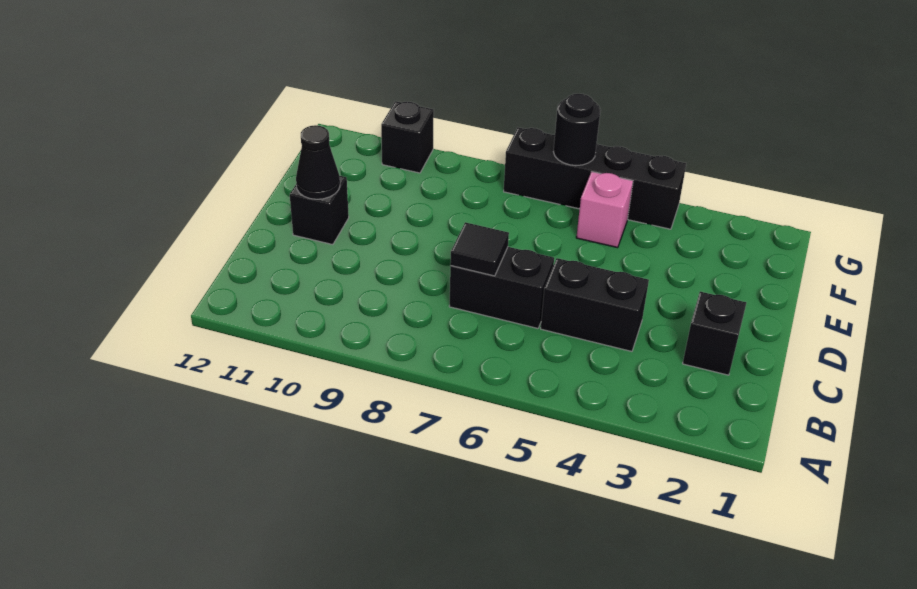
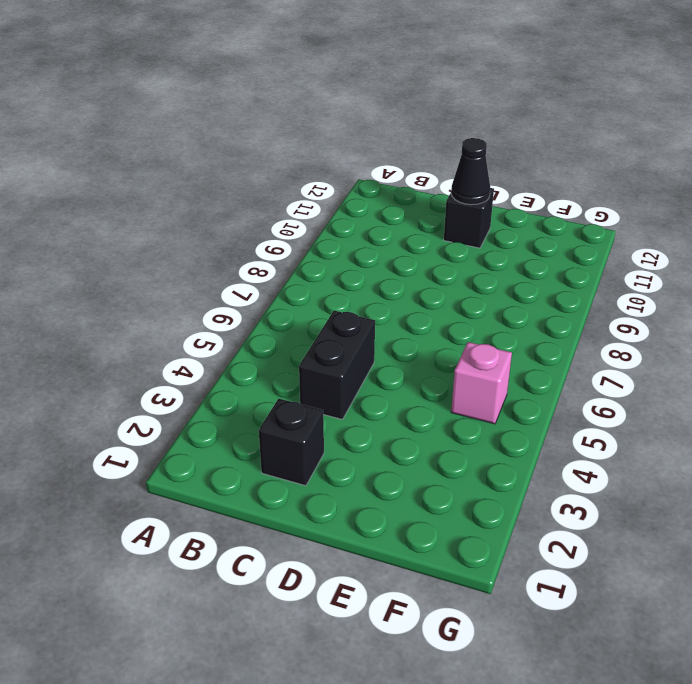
none -> black 1x2 brick [449,247,554,328]
none -> black 1x4 brick [504,127,686,229]

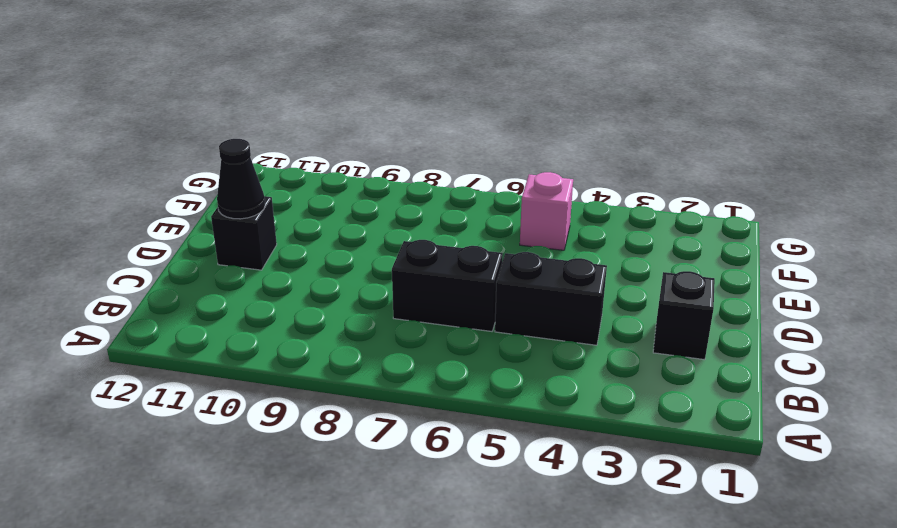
none -> black 1x4 brick [504,127,686,229]
none -> black 1x1 brick [381,101,434,173]

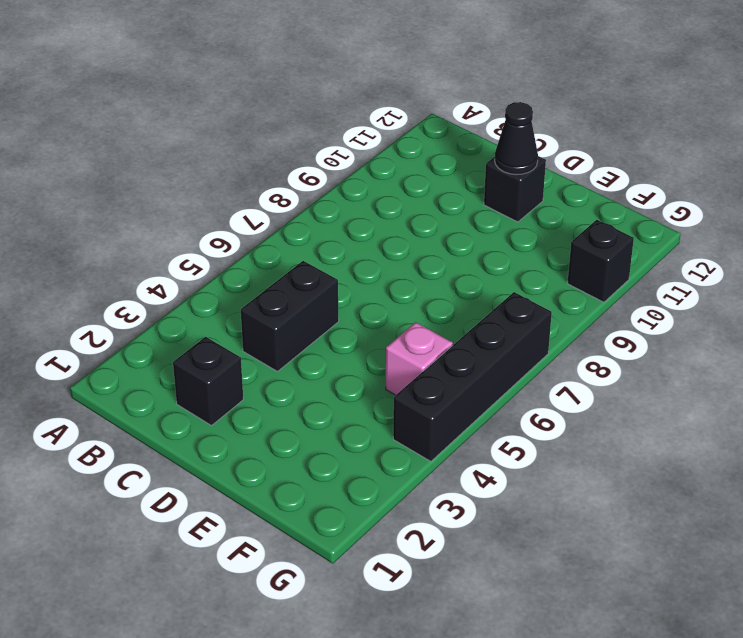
none -> black 1x2 brick [449,247,554,328]
none -> black 1x1 tile [450,222,509,276]

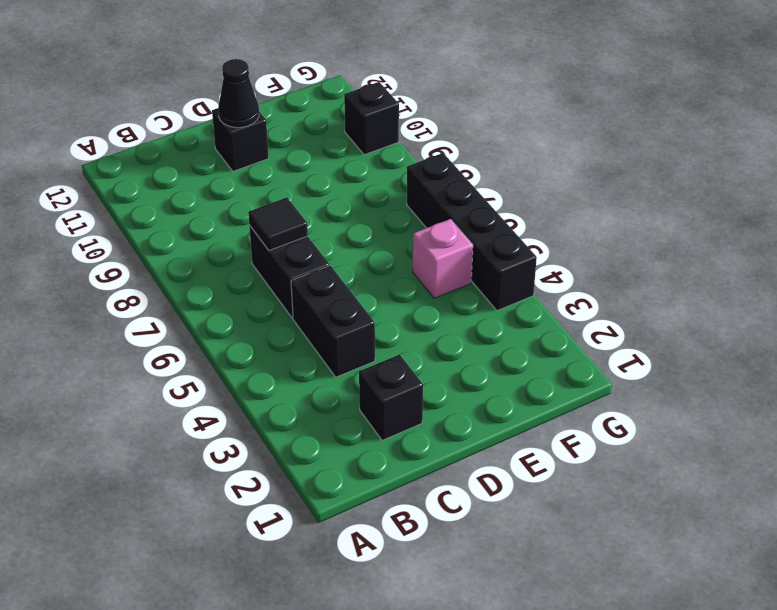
none -> black 1x1 round brick [553,94,600,166]

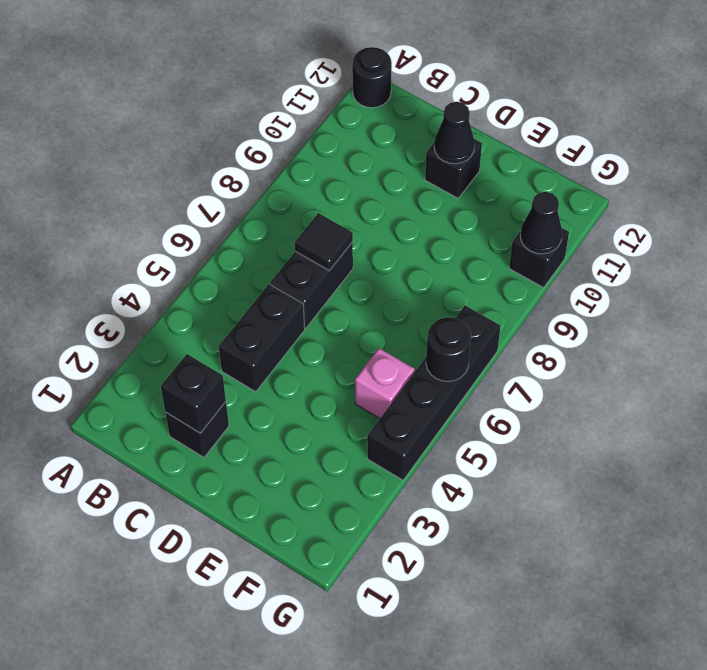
black 1x1 round brick [352,47,392,108] -> none
black 1x1 brick [161,354,226,433] -> none
black 1x1 cone [520,192,562,254] -> none

